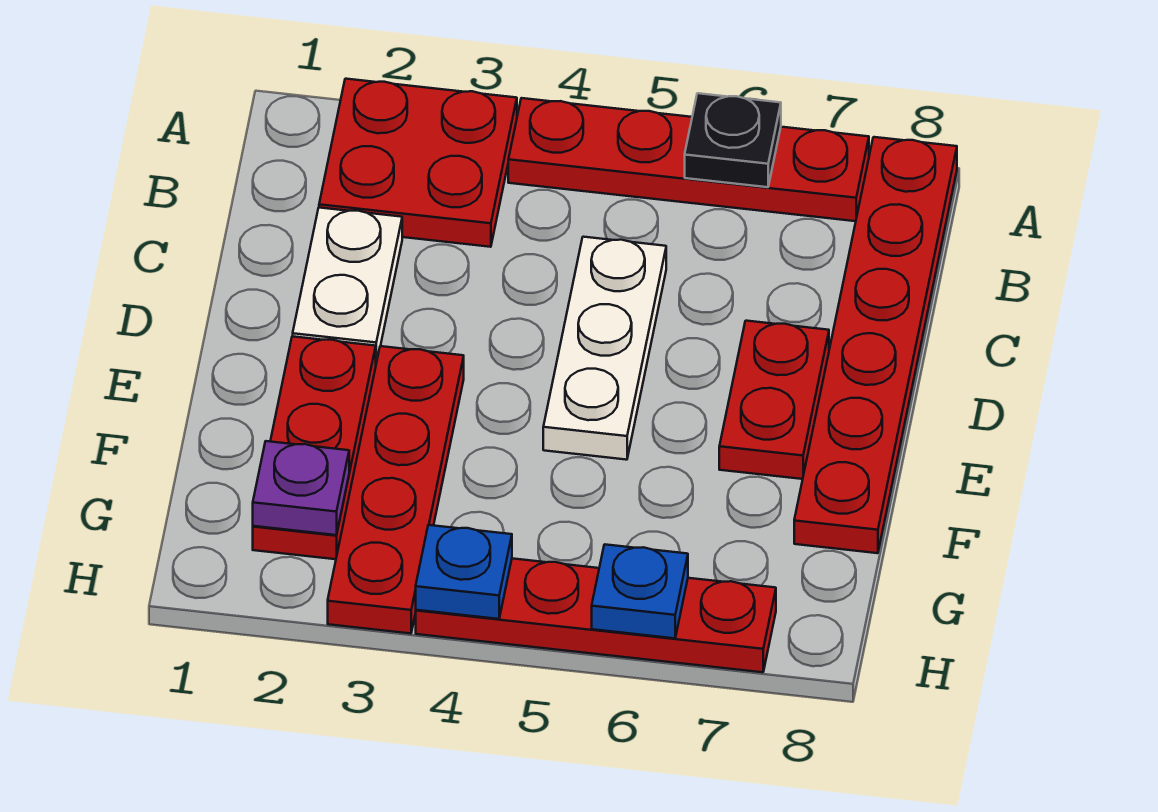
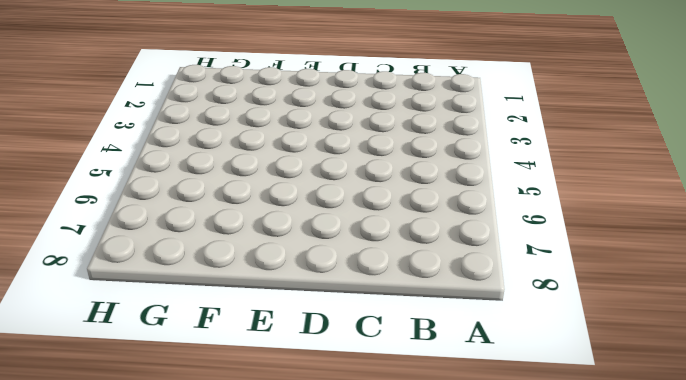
none -> red 2x2 plate [319,79,517,247]
none -> red 1x4 plate [508,98,869,221]
none -> red 1x6 plate [794,137,957,553]

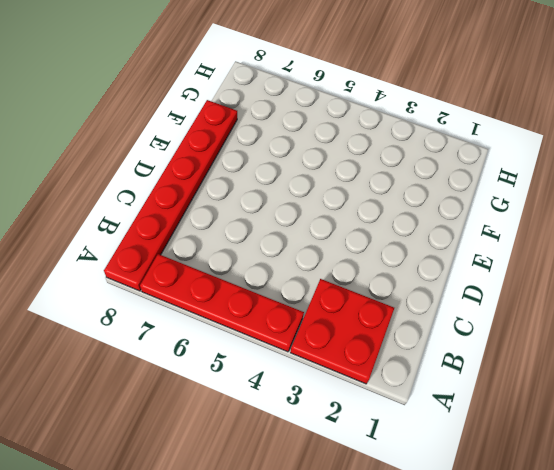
none -> white 1x2 plate [293,208,402,363]
none -> white 1x3 plate [543,237,666,460]
none -> red 1x2 plate [719,321,829,479]

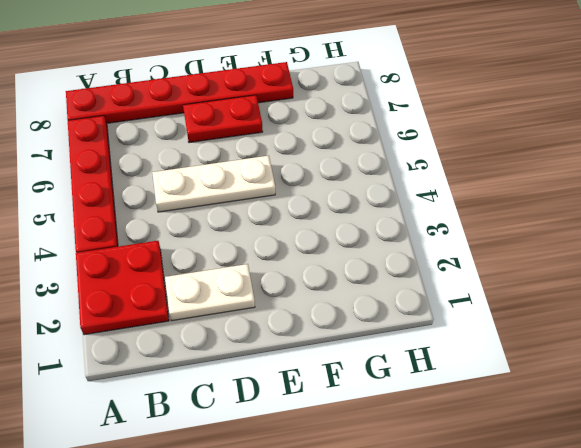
none -> red 1x3 plate [253,336,376,559]
none -> red 1x4 plate [328,346,464,634]
none -> red 1x4 plate [416,558,776,672]

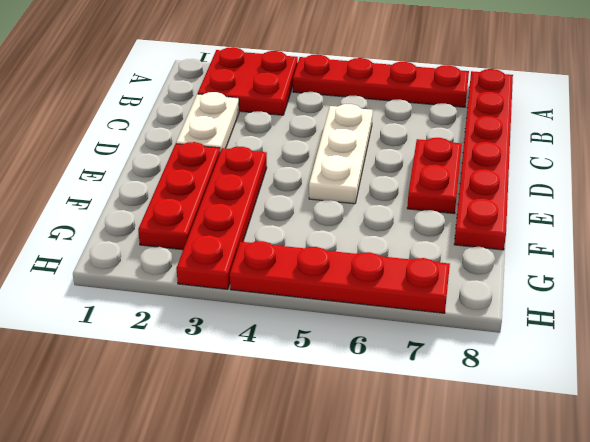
none -> black 1x1 plate [685,93,781,187]
none -> purple 1x1 plate [253,441,349,535]
none -> blue 1x1 plate [416,525,512,619]

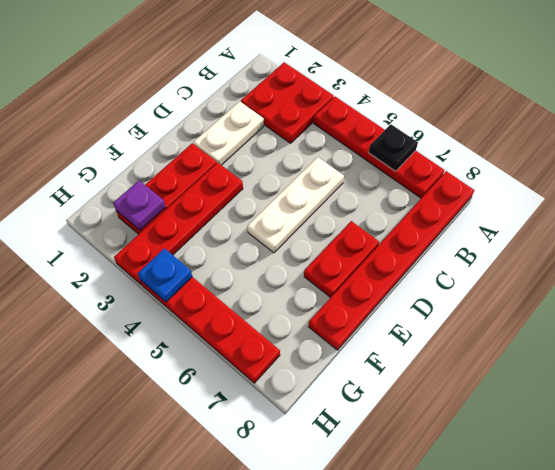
none -> blue 1x1 plate [592,544,688,638]

